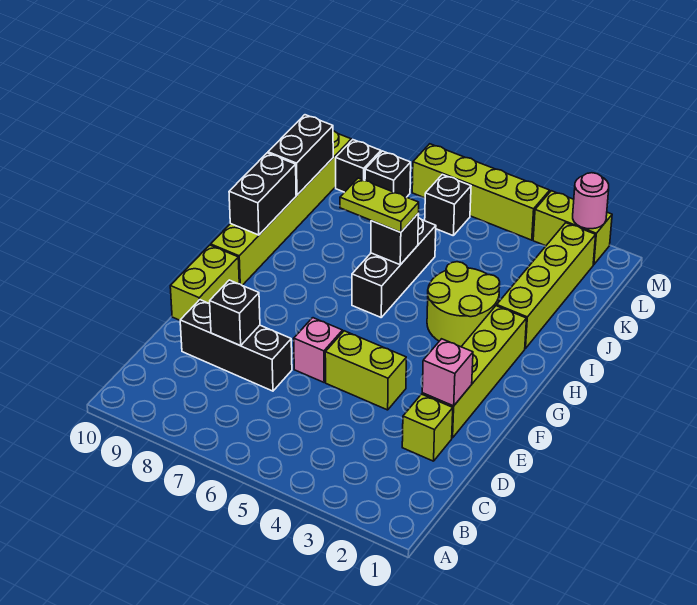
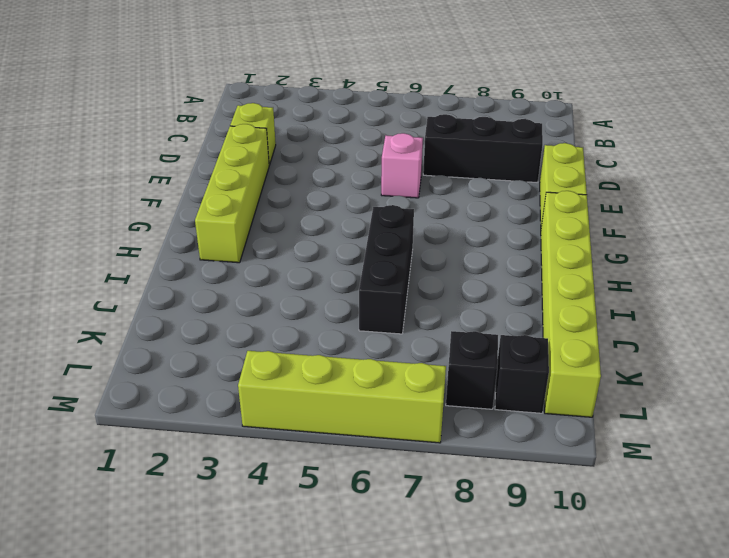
none -> lime 1x2 brick [325,331,406,410]
none -> lime 2x2 round brick [427,262,500,347]
none -> lime 1x4 brick [497,223,596,349]

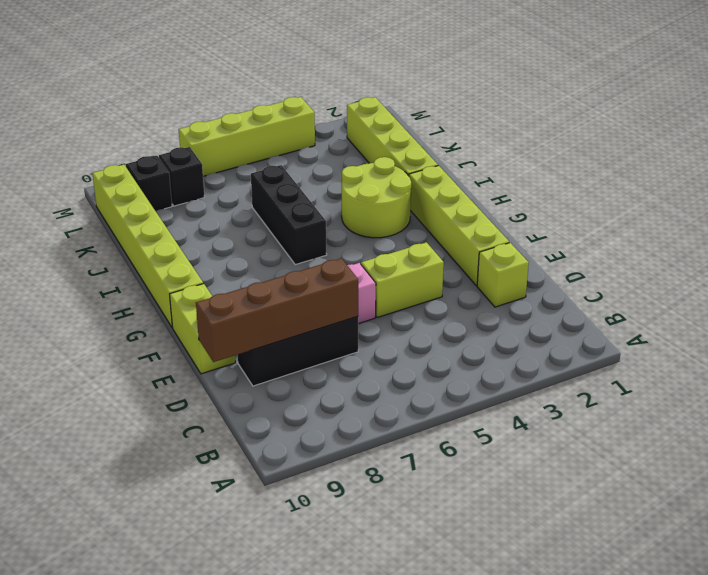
brown 1x4 brick [196,258,358,362] -> black 1x1 brick [210,280,260,346]
none -> black 1x1 brick [425,175,471,235]
none -> lime 1x2 brick [533,191,612,265]
none -> pink 1x1 brick [422,339,473,406]

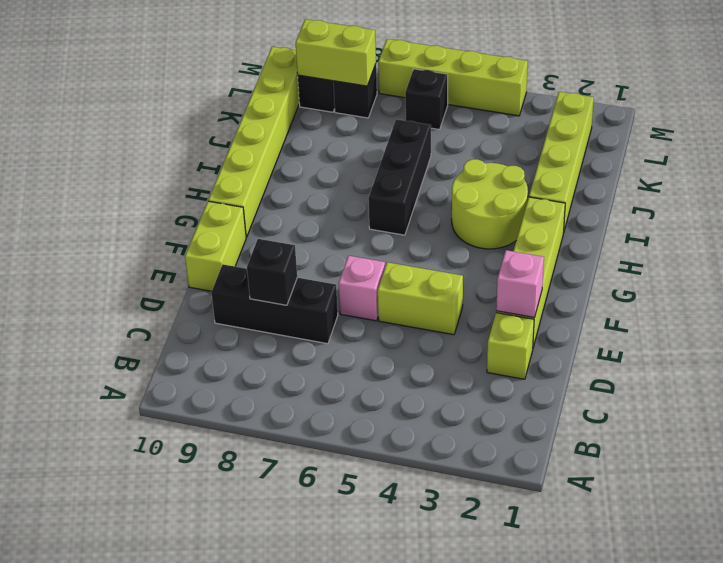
lime 1x2 brick [296,19,376,86] -> lime 1x2 brick moved to [533,191,612,265]
none -> black 1x2 brick [229,153,296,235]
none -> black 1x1 brick [371,213,419,265]
none -> black 1x2 brick [268,115,333,195]

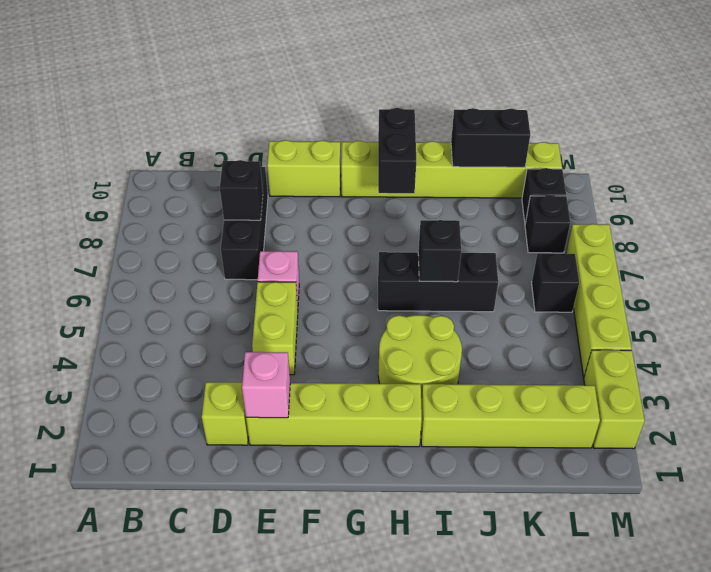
black 1x2 brick [378,108,416,193] -> black 1x2 brick turned to [229,153,296,235]
none -> pink 1x1 round brick [573,173,609,229]
none -> lime 1x2 plate [340,178,419,232]

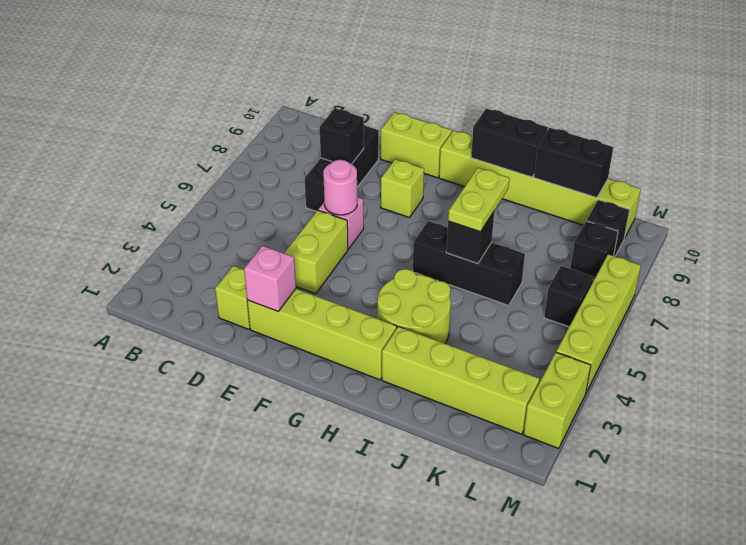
pink 1x1 round brick [323,160,357,215] -> pink 1x1 round brick moved to [573,173,609,229]
lime 1x1 brick [381,159,424,218] -> none

